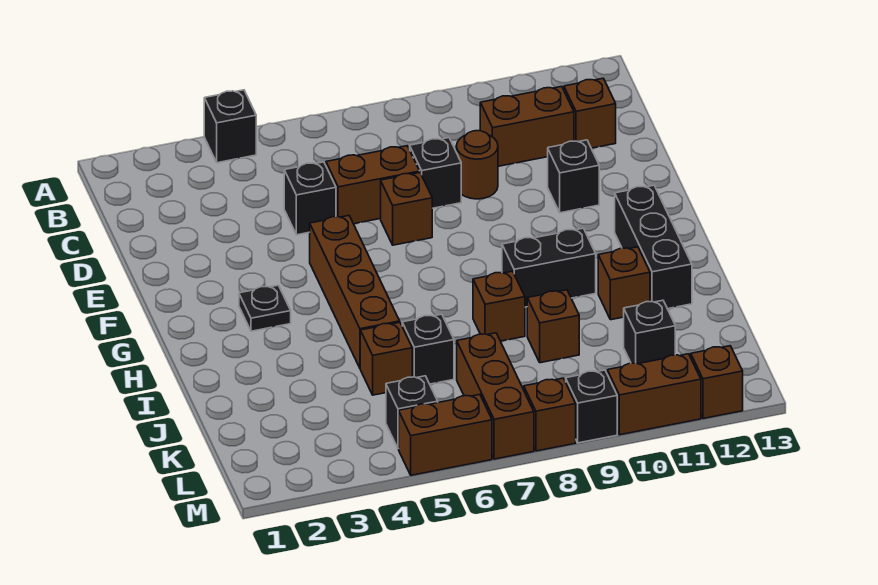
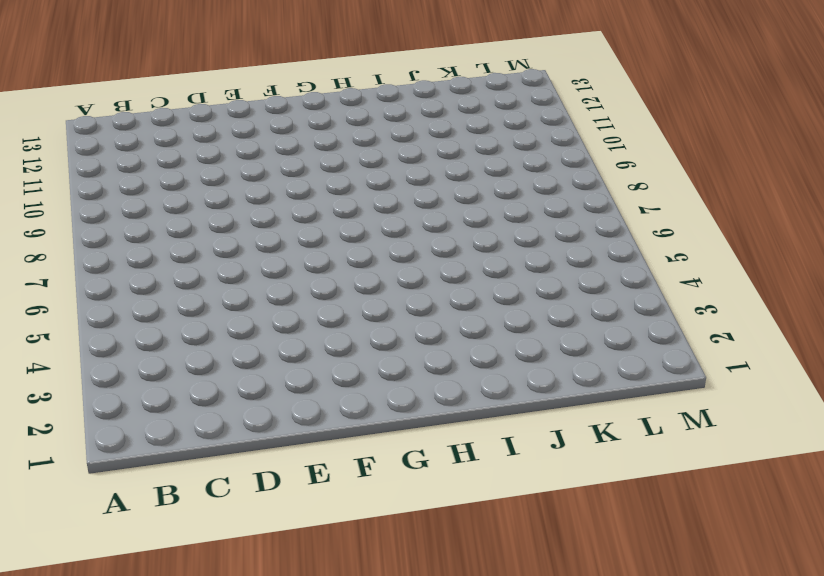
none -> black 1x1 brick [204,90,256,163]
none -> brown 1x2 brick [480,86,574,166]
none -> brown 1x1 brick [564,78,616,148]

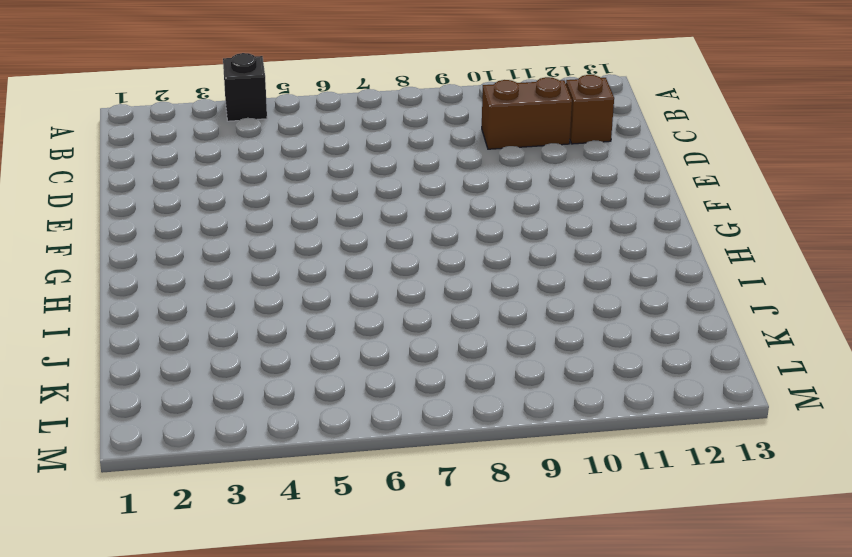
none -> black 1x1 brick [284,162,336,235]
none -> brown 1x2 brick [326,146,420,224]
none -> black 1x1 brick [410,138,461,208]

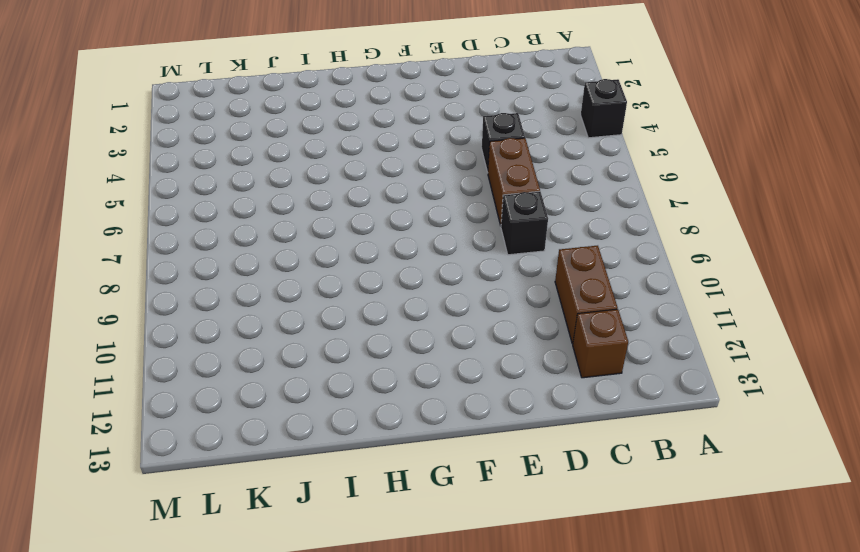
none -> brown 1x1 round brick [456,131,498,199]
none -> brown 1x1 brick [381,173,432,245]
none -> black 1x1 brick [548,140,599,213]

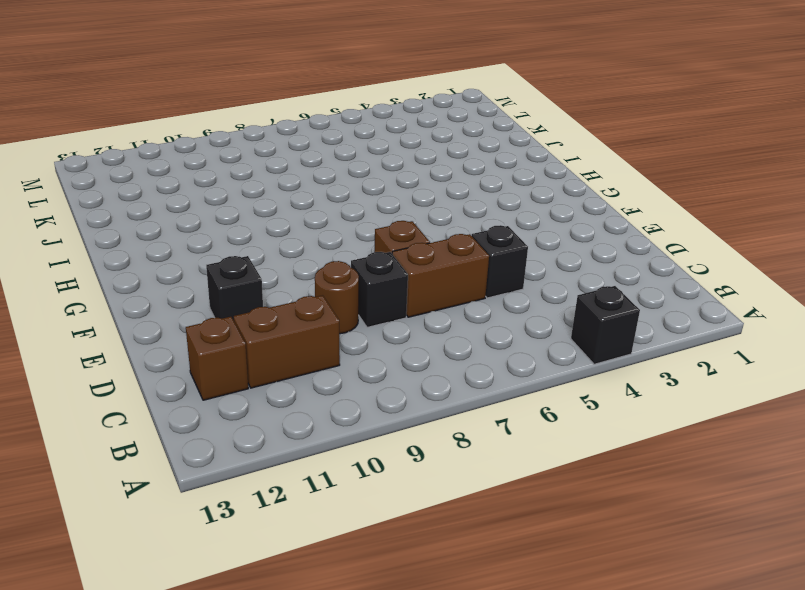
none -> brown 1x4 brick [310,216,400,368]
none -> black 1x1 plate [239,285,291,331]
none -> black 1x3 brick [615,185,692,309]

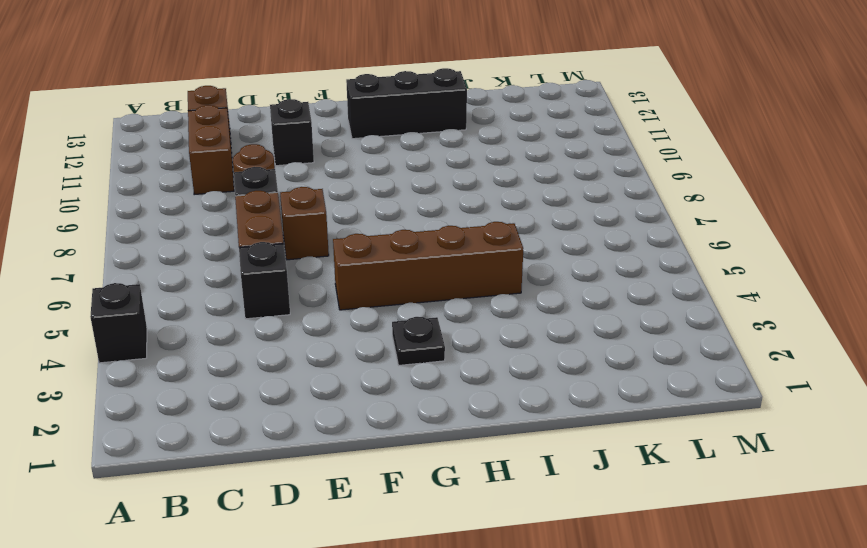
none -> black 1x2 brick [502,228,596,307]
none -> brown 1x1 brick [473,271,525,341]
none -> brown 1x1 brick [598,247,650,320]

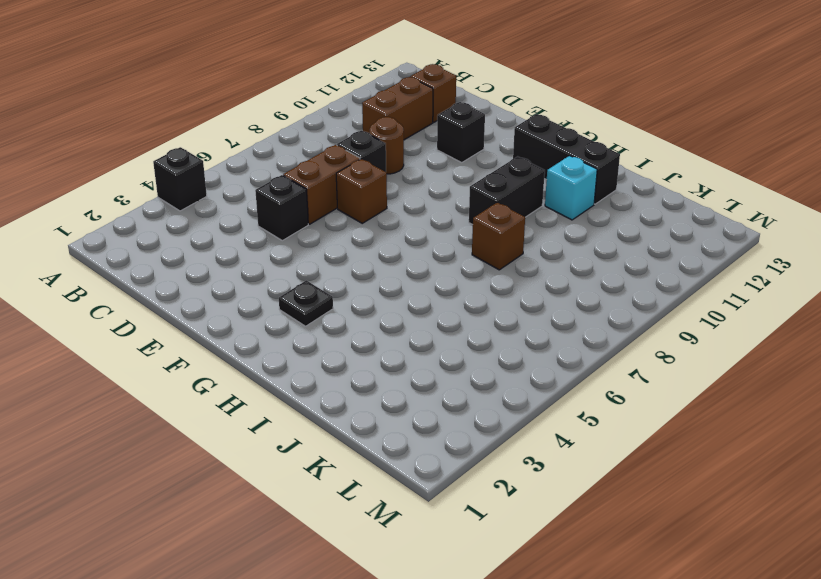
cyan 1x1 brick [545,156,597,220] -> brown 1x1 brick [598,247,650,320]
none -> brown 1x4 brick [310,216,400,368]
none -> brown 1x1 brick [360,322,412,395]
none -> black 1x1 brick [402,314,454,384]

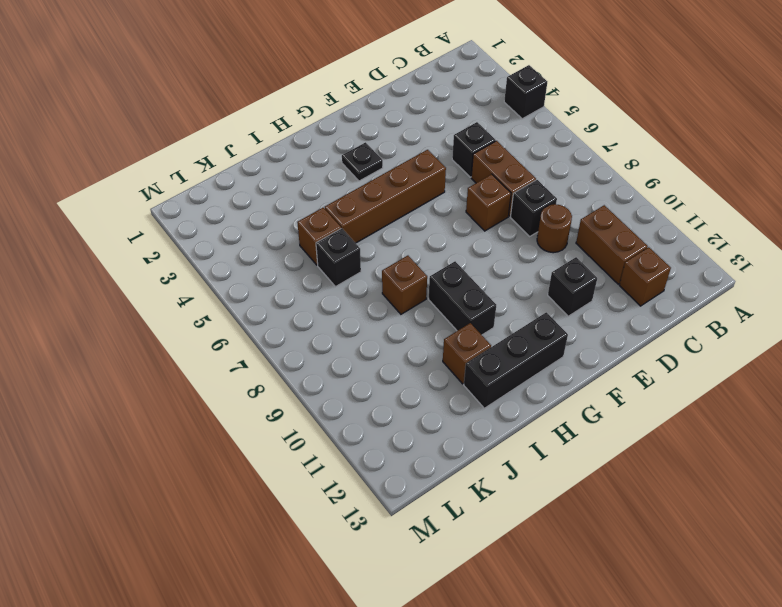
none -> brown 1x1 brick [527,290,579,363]
none -> brown 1x3 brick [457,333,534,459]
none -> black 1x1 brick [624,300,675,364]

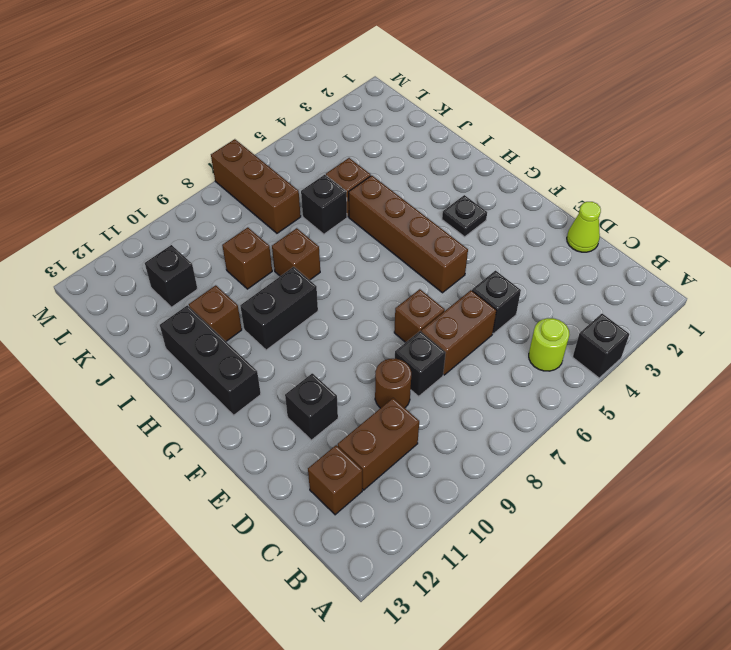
lime 1x1 round brick [529,318,569,371] -> none
lime 1x1 cone [567,202,601,252] -> none
none -> black 1x1 brick [386,376,438,449]
none -> brown 1x2 brick [399,395,492,475]
none -> brown 1x1 brick [523,378,576,451]

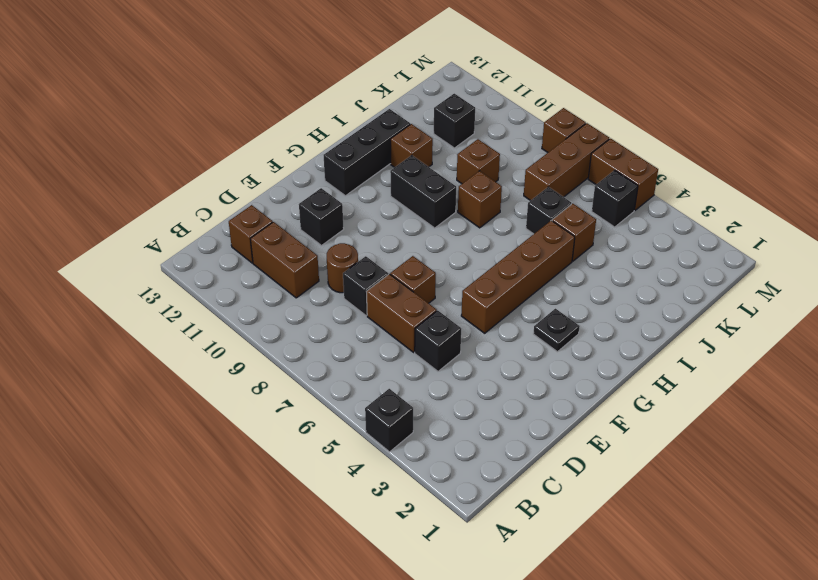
none -> black 1x1 brick [566,370,617,443]
none -> brown 1x2 brick [607,354,701,435]
none -> brown 1x1 brick [691,346,743,419]

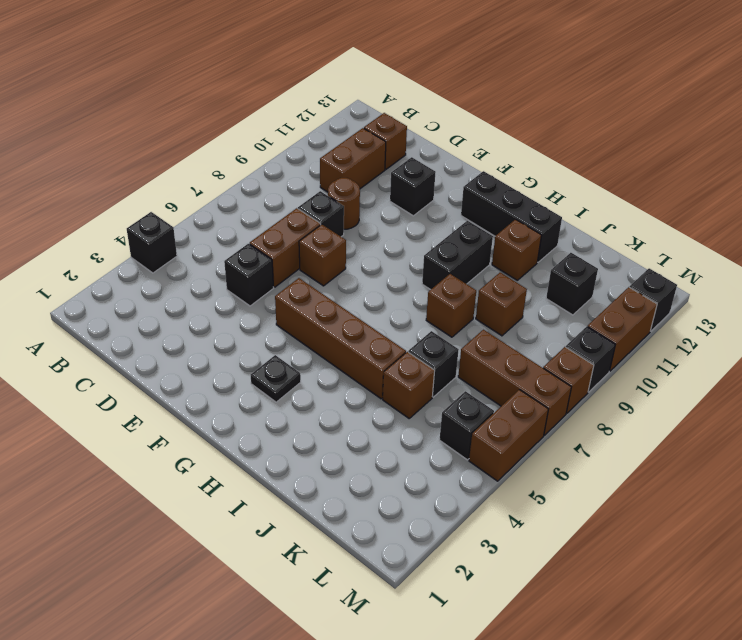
black 1x1 brick [630,268,677,331] -> brown 1x1 brick [691,346,743,419]

